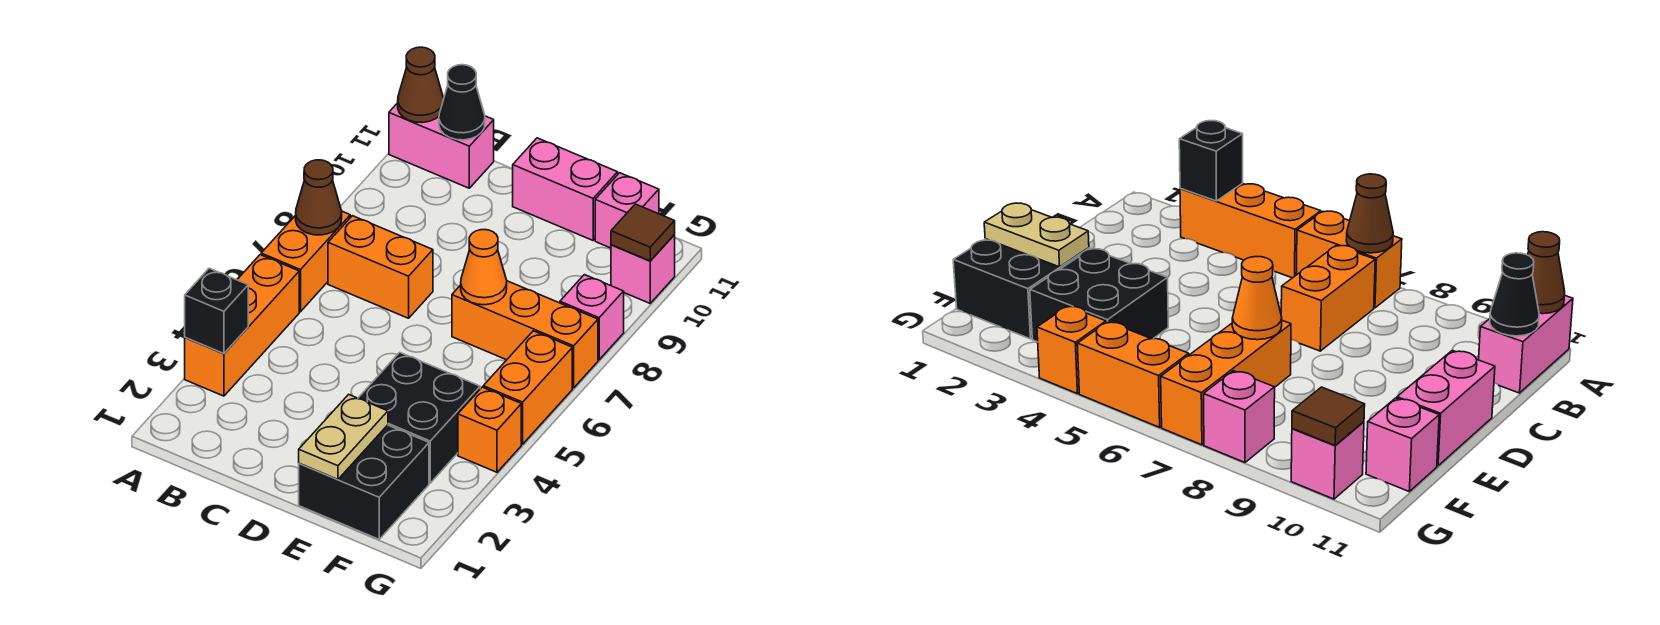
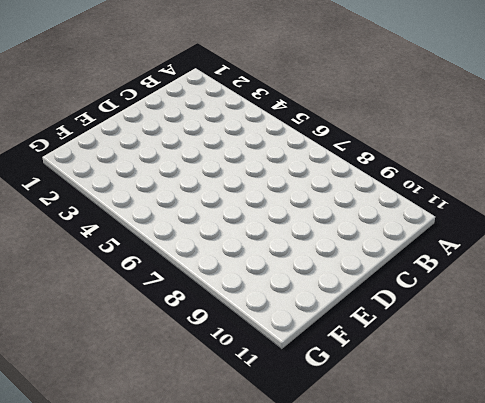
none -> orange 1x3 brick [185,255,299,396]
none -> orange 1x2 brick [261,211,350,312]
none -> pink 1x2 brick [389,103,494,188]

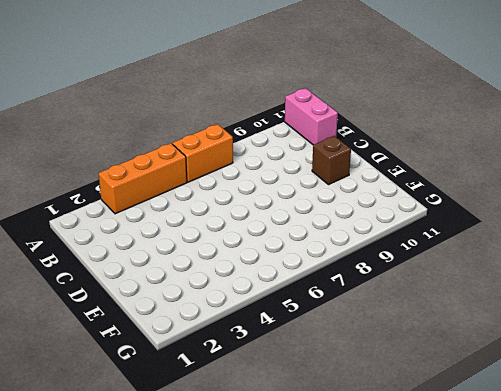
brown 1x1 brick [312,136,351,185] -> none
none -> orange 1x2 brick [328,216,433,318]
none -> pink 1x2 brick [513,138,618,240]
none -> black 2x2 brick [299,425,429,539]

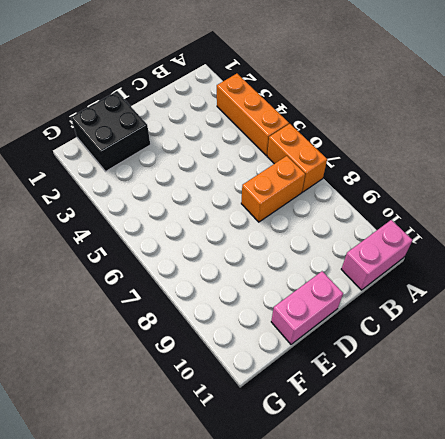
none -> black 2x2 brick [358,352,480,483]
none -> orange 1x3 brick [452,281,598,388]
none -> pink 1x1 brick [595,173,659,248]

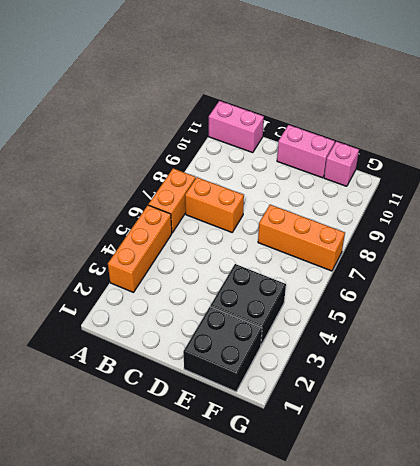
none -> orange 1x1 brick [458,387,521,472]
none -> orange 1x2 brick [483,331,572,444]
none -> pink 1x1 brick [560,275,624,360]

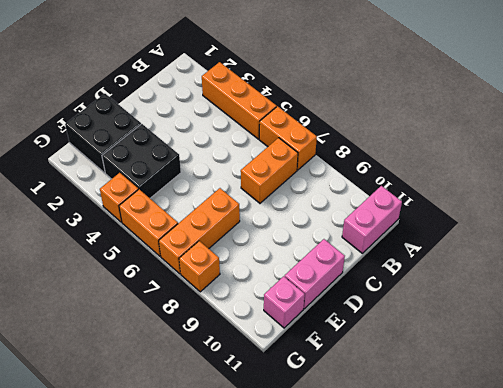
orange 1x1 brick [179,241,220,292] -> pink 1x1 brick [560,275,624,360]
none -> pink 1x1 brick [611,235,675,303]
none -> black 1x1 brick [185,268,248,354]
none -> brown 1x1 cone [296,160,342,235]

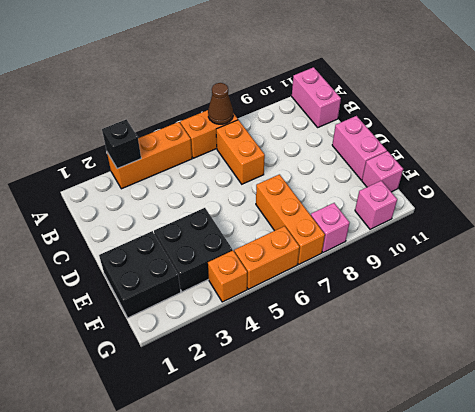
none -> brown 1x1 cone [398,47,444,123]
none -> black 1x1 cone [439,65,485,140]
none -> tan 1x2 plate [299,394,388,479]

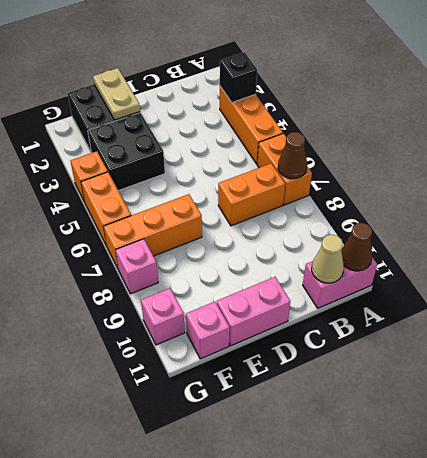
tan 1x1 cone [312,235,344,283] -> black 1x1 cone [439,65,485,140]
none -> orange 1x1 cone [461,230,507,305]
none -> brown 1x1 tile [611,204,675,261]

